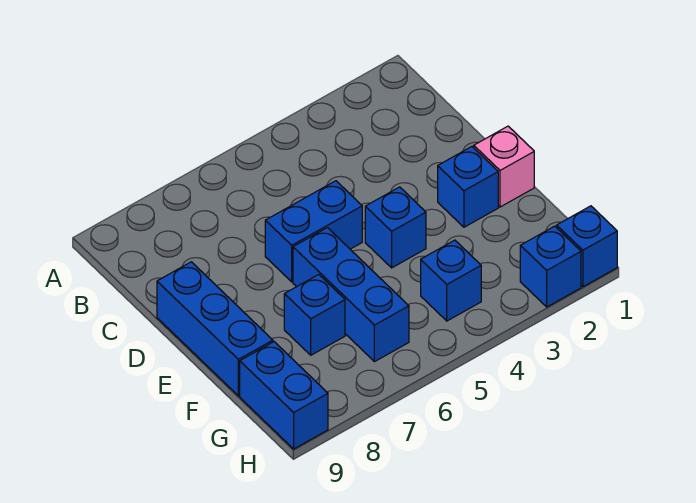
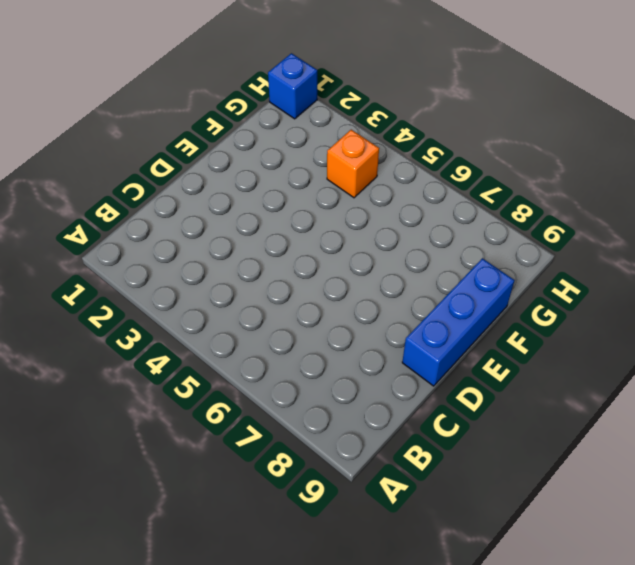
orange 1x1 brick [327,130,379,198] -> blue 1x1 brick [421,240,481,321]
none -> blue 1x2 brick [265,181,362,282]
none -> pink 1x1 brick [474,126,534,207]

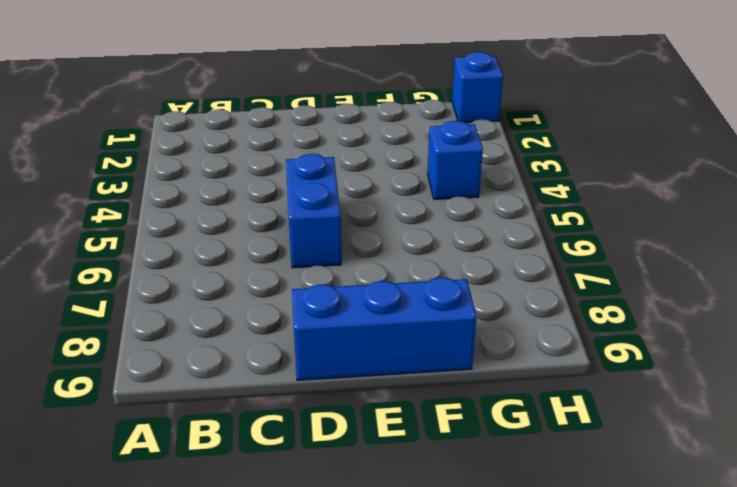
none -> pink 1x1 brick [474,126,534,207]
none -> blue 1x1 brick [438,147,498,227]

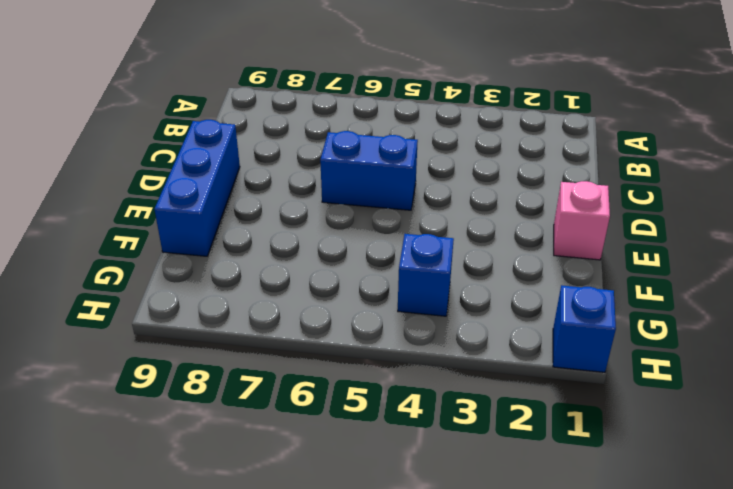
none -> blue 1x1 brick [438,147,498,227]
none -> blue 1x1 brick [365,187,426,268]

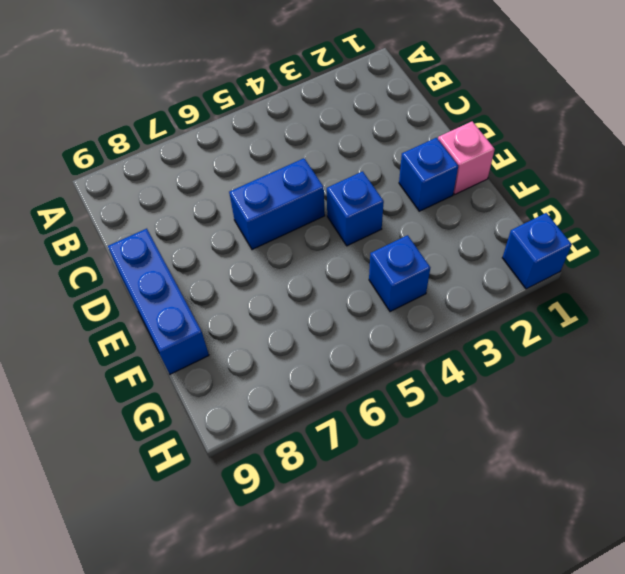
none -> blue 1x3 brick [293,228,409,362]
none -> blue 1x1 brick [284,275,345,355]

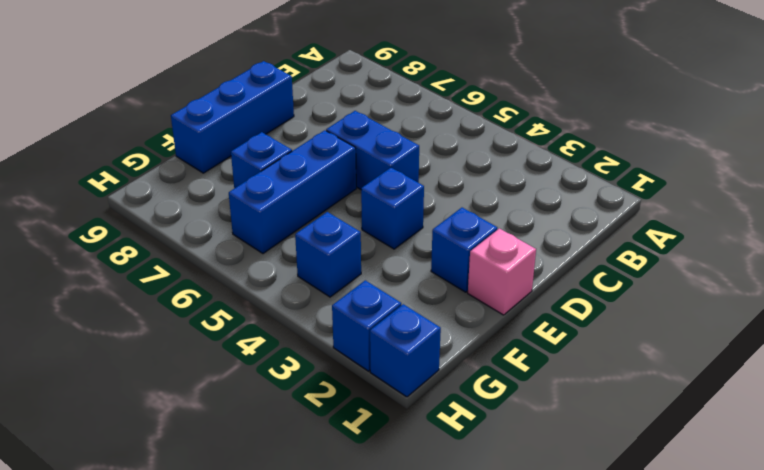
none -> blue 1x2 brick [240,342,328,449]

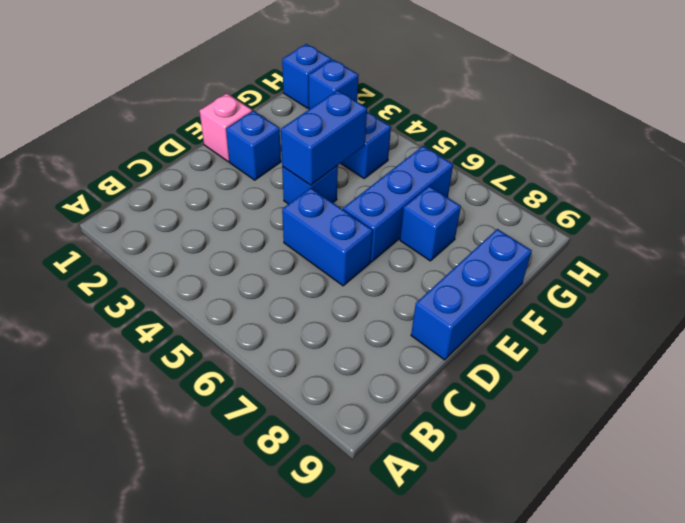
blue 1x2 brick [281,90,367,185] -> blue 1x2 brick moved to [240,342,328,449]

